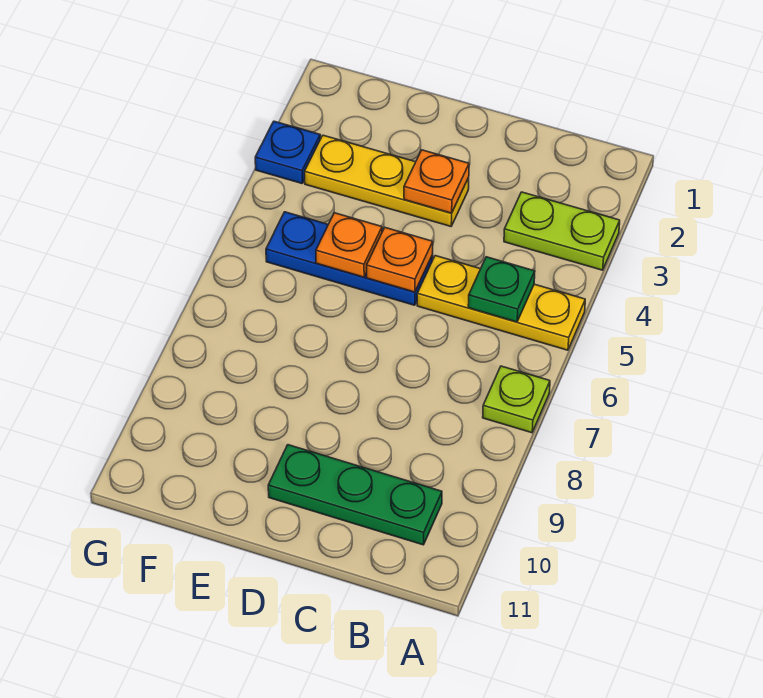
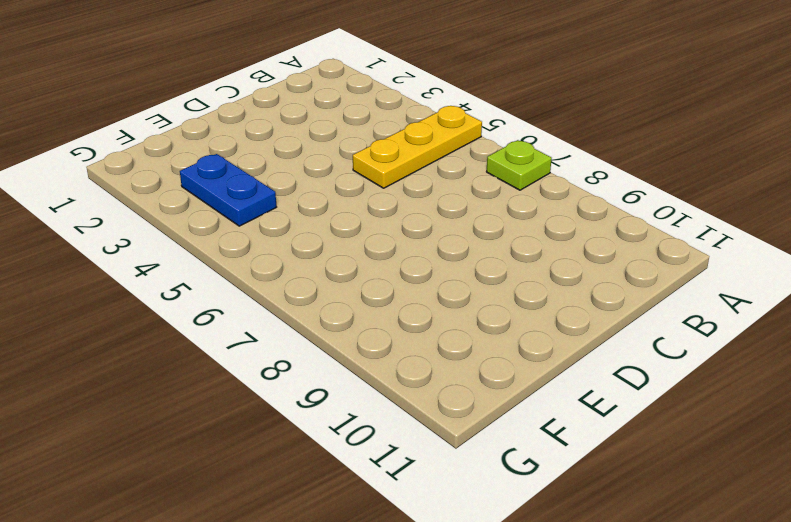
blue 1x2 plate [180,154,276,226] -> yellow 1x3 plate [305,135,469,226]
none -> lime 1x2 plate [504,192,620,270]
none -> green 1x3 plate [268,445,442,545]

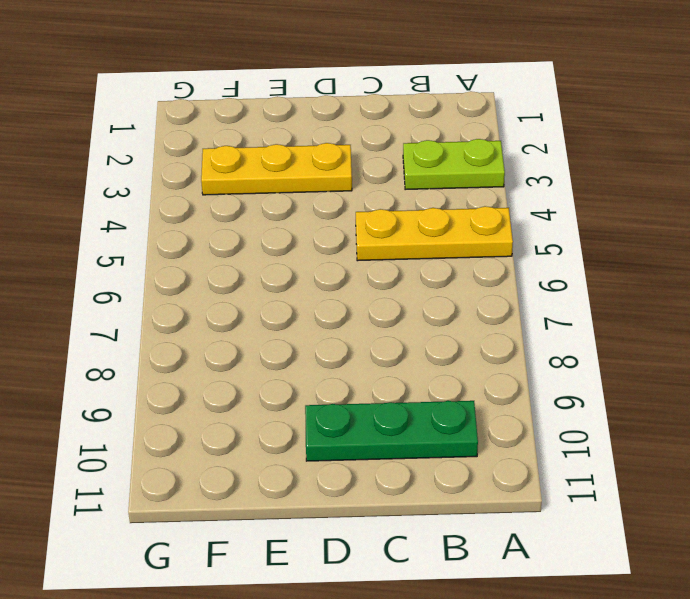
none -> lime 1x1 plate [483,366,550,433]
none -> blue 1x3 plate [266,212,433,305]

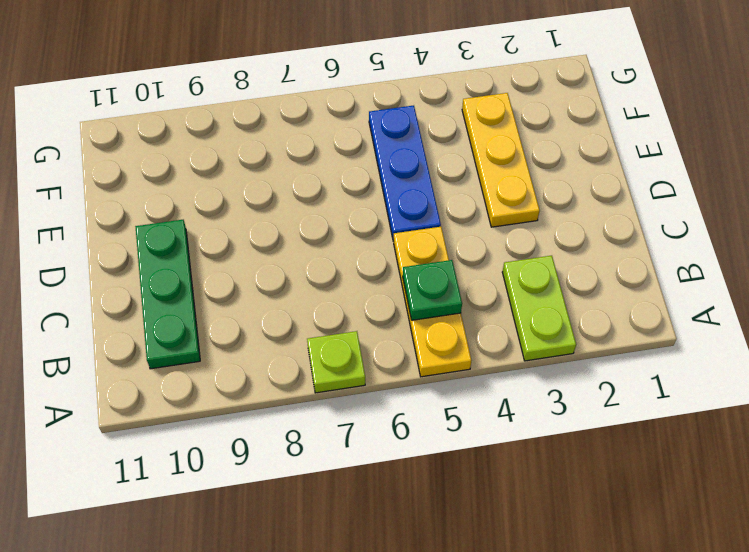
none -> blue 1x1 plate [255,121,320,183]
none -> orange 1x1 plate [404,150,469,213]

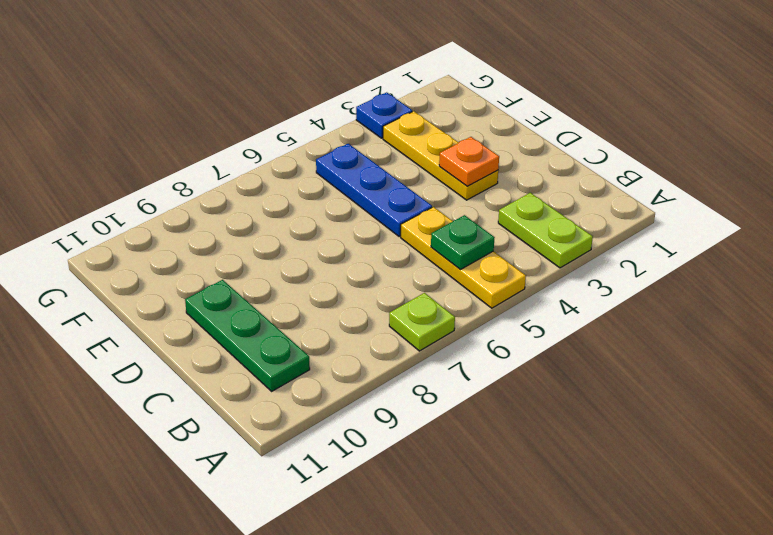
none -> orange 1x1 plate [367,228,433,292]
none -> orange 1x1 plate [316,213,382,277]

